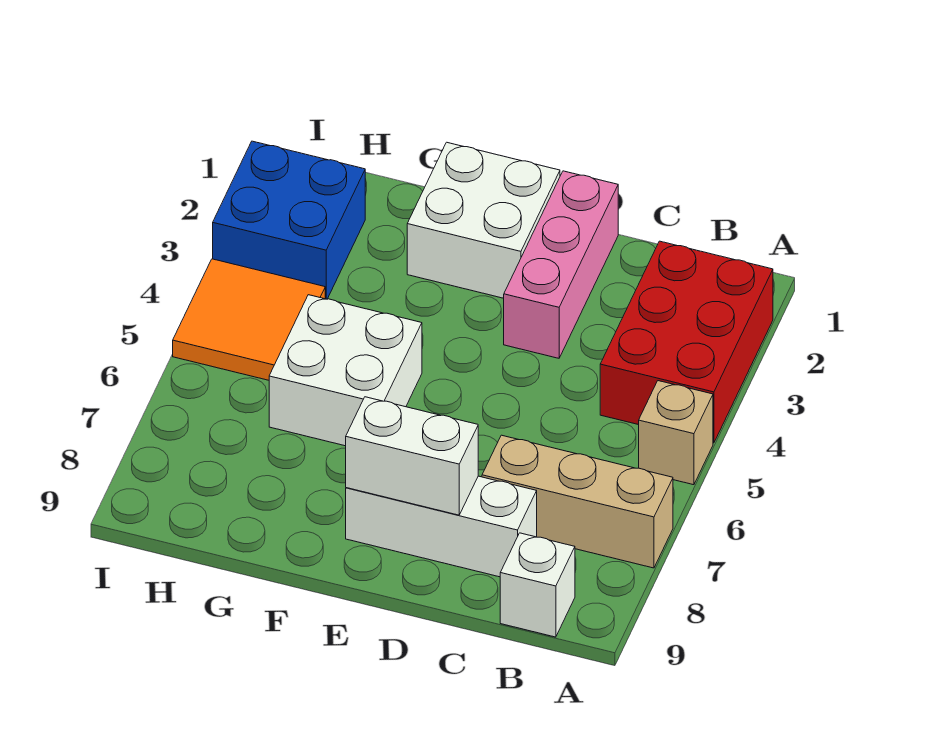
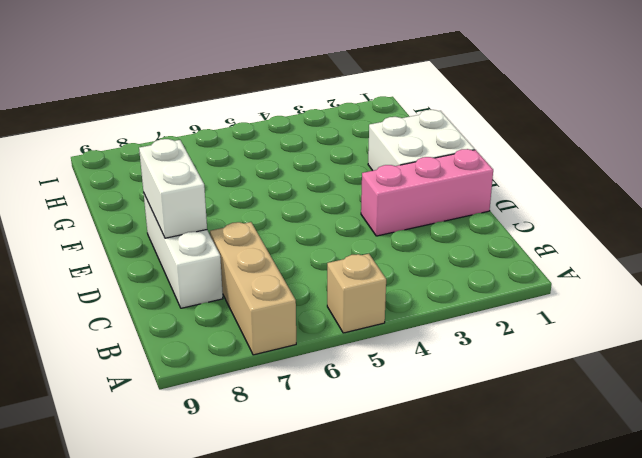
none -> red 2x3 brick [600,241,773,443]
none -> white 1x1 brick [500,533,575,637]

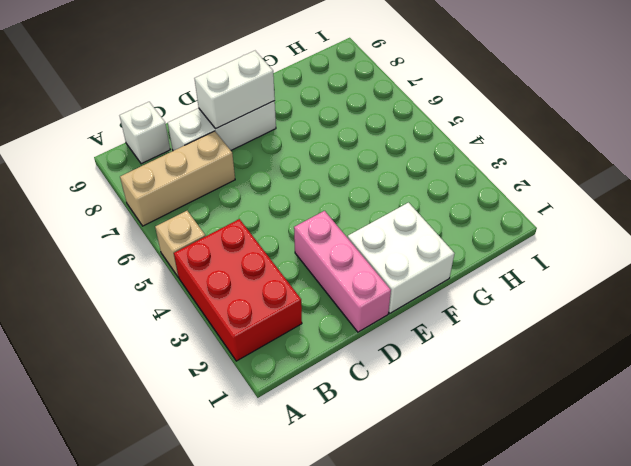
none -> white 2x2 brick [269,295,422,446]
none -> blue 2x2 brick [213,141,365,299]

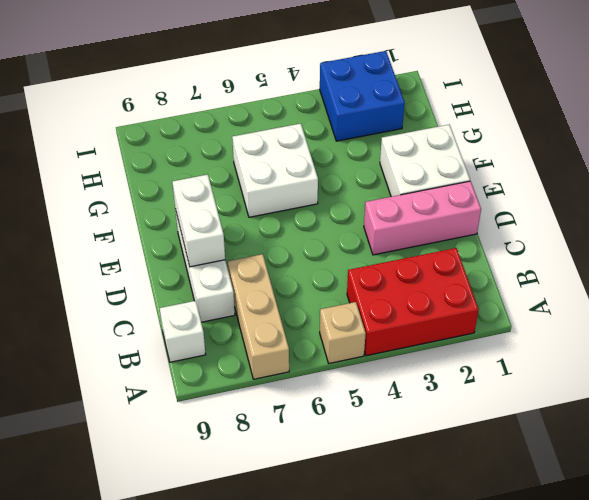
none -> orange 2x2 tile [173,259,325,380]

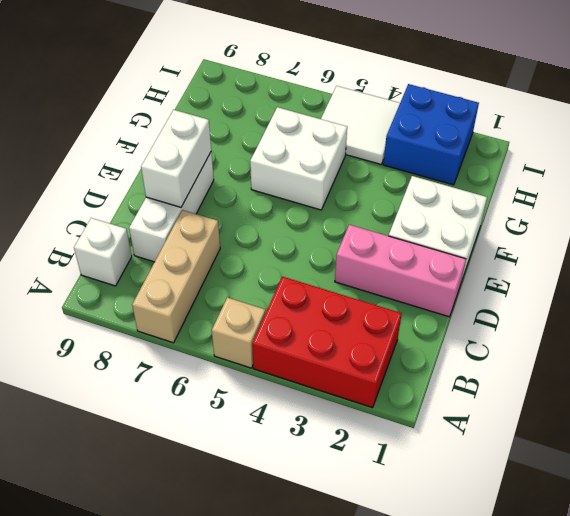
white 2x2 tile [321,86,400,164] -> orange 2x2 tile [173,259,325,380]

